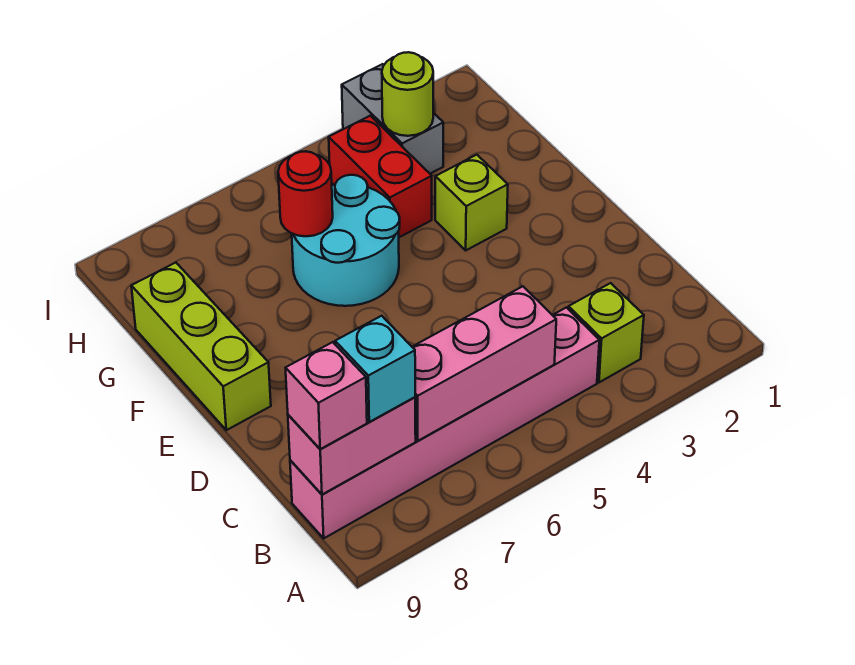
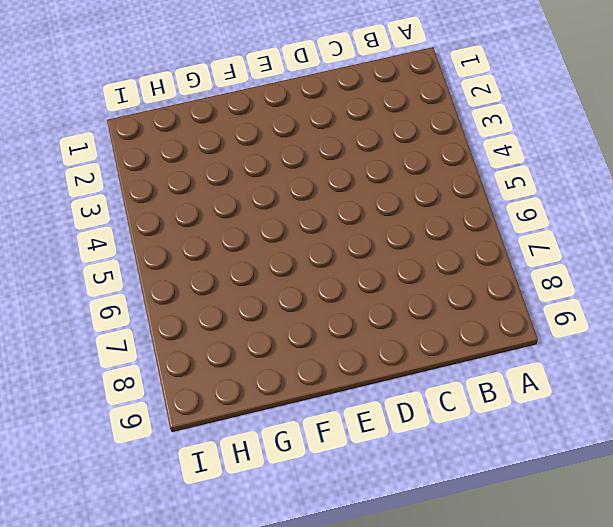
none -> lime 1x1 brick [568,283,644,382]
none -> pink 1x6 brick [290,308,599,538]
none -> lime 1x3 brick [131,262,271,430]

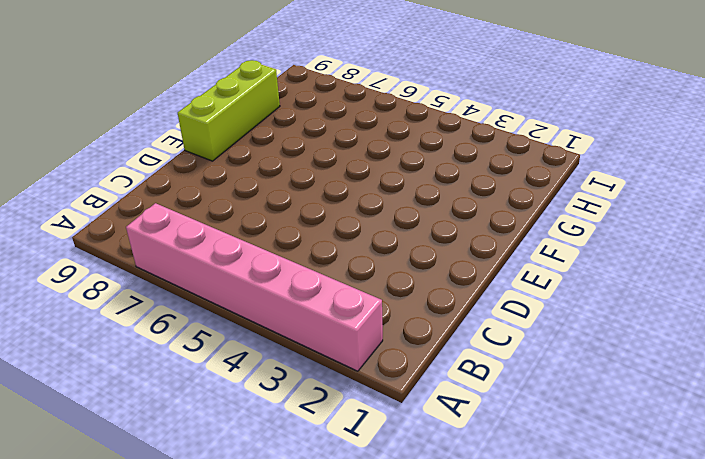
pink 1x6 brick [126,203,383,371] -> pink 1x6 brick moved to [290,308,599,538]
none -> lime 1x1 brick [568,283,644,382]
none -> lime 1x1 brick [435,155,508,250]
none -> cyan 2x2 round brick [292,175,400,306]

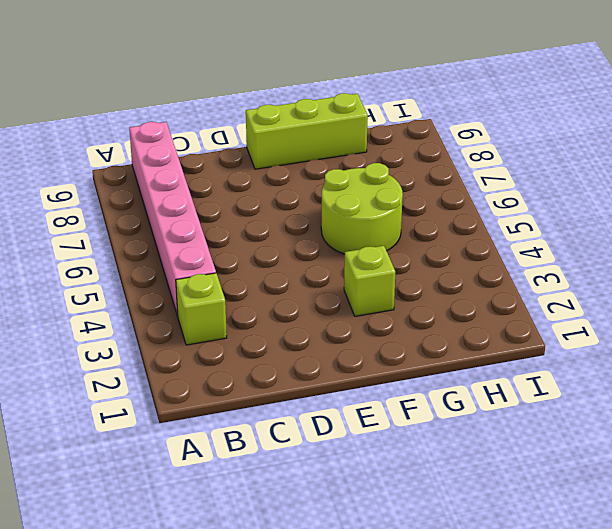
lime 2x2 round brick [321,163,403,254] -> cyan 2x2 round brick [292,175,400,306]
none -> red 1x2 brick [329,116,432,237]
none -> grey 1x2 brick [342,64,443,174]
none -> pink 1x3 brick [412,286,556,441]

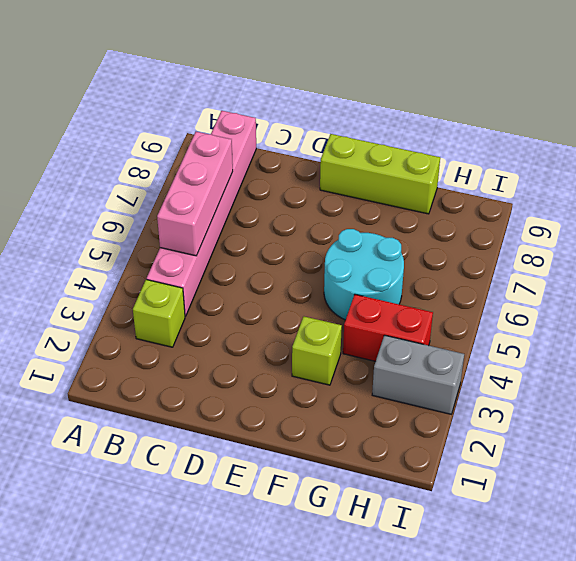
none -> pink 1x2 brick [288,397,416,494]
none -> red 1x1 round brick [278,151,333,236]
none -> lime 1x1 round brick [382,52,433,136]

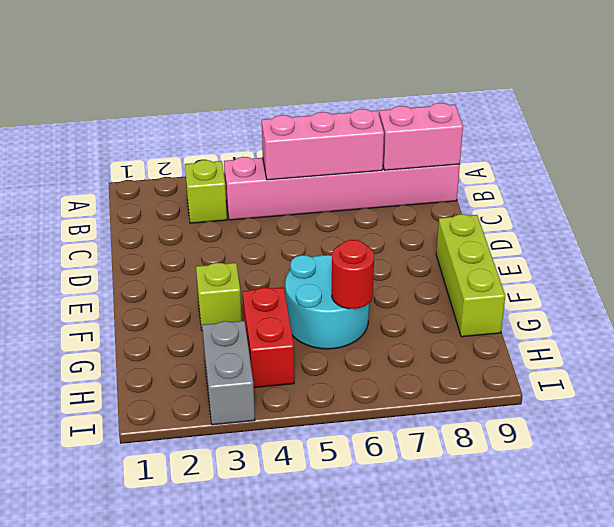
none -> lime 1x1 round brick [382,52,433,136]
none -> cyan 1x1 brick [335,316,415,422]
none -> pink 1x1 brick [286,342,367,449]

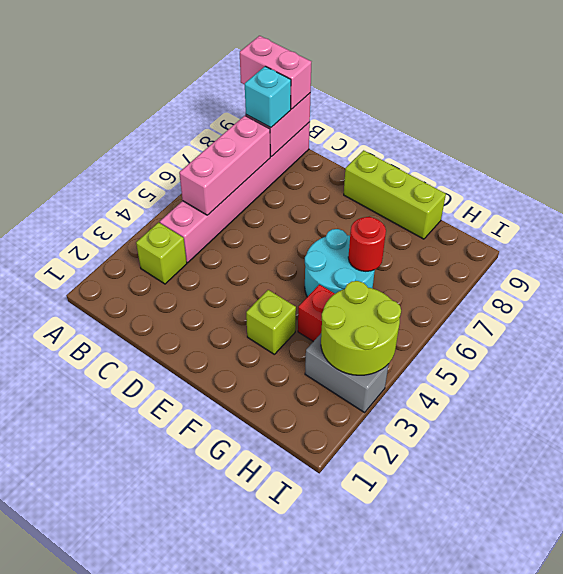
pink 1x2 brick [240,36,311,109] -> pink 1x1 brick [286,342,367,449]
lime 2x2 round brick [321,281,401,375] -> lime 1x1 round brick [382,52,433,136]

